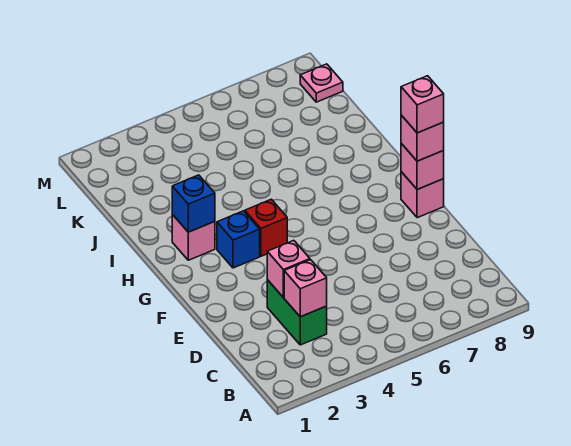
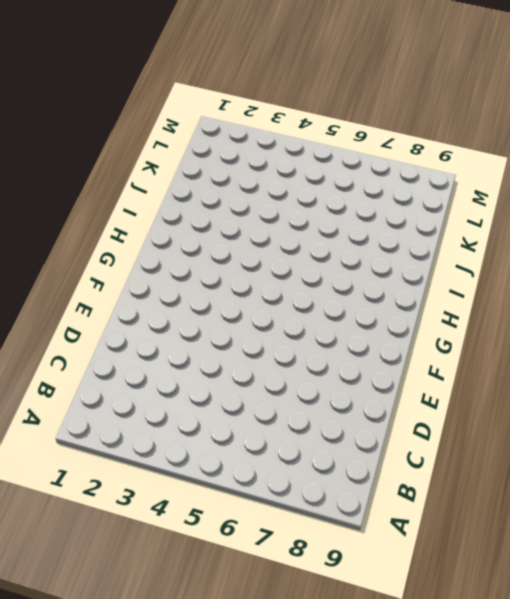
none -> green 1x2 brick [267,280,327,345]
none -> pink 1x1 brick [401,172,444,218]
none -> blue 1x1 brick [217,211,260,268]

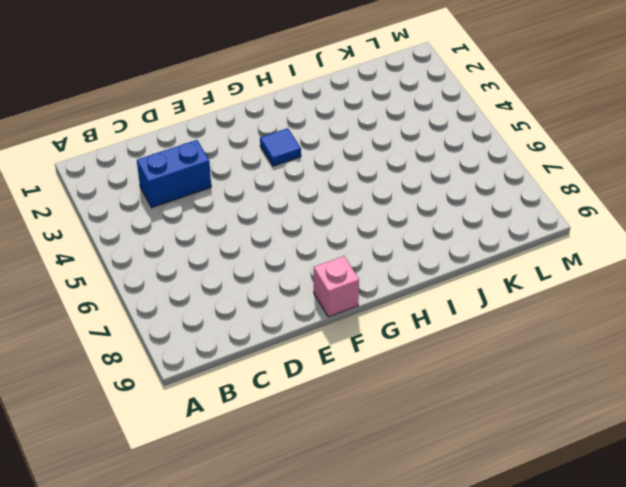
blue 1x2 brick [137,140,211,208] -> green 1x2 brick [267,280,327,345]
blue 1x1 tile [260,128,301,166] -> blue 1x1 brick [217,211,260,268]
none -> red 1x1 brick [245,199,287,256]
none -> pink 1x1 brick [172,215,215,260]
none -> pink 1x1 plate [300,64,343,102]

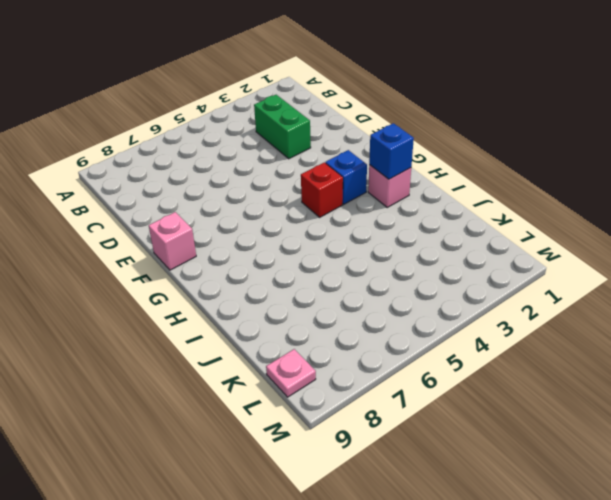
none -> pink 1x1 brick [284,260,327,317]
none -> pink 1x1 brick [267,240,310,297]
none -> pink 1x1 brick [401,144,444,190]

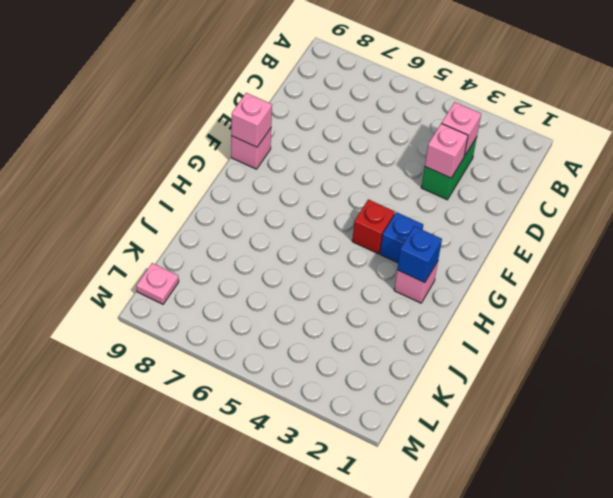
none -> pink 1x1 brick [401,115,444,161]
none -> pink 1x1 brick [401,76,444,133]

